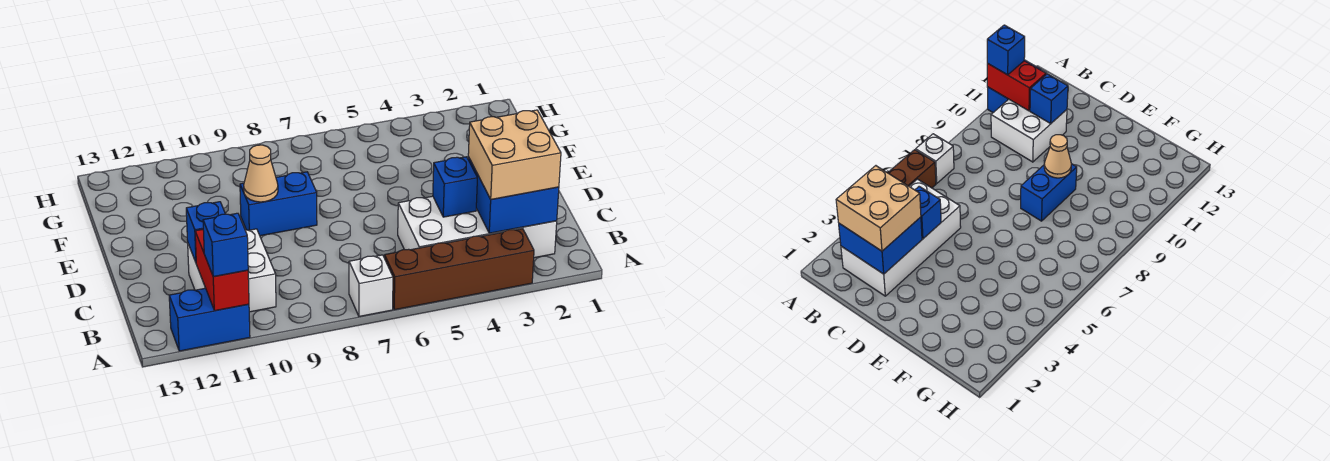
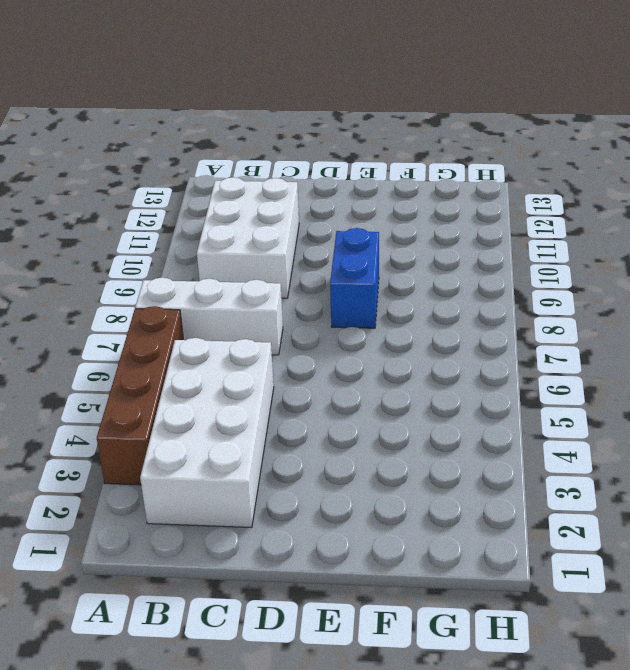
white 1x3 brick [135,278,283,355] -> white 1x1 brick [349,255,393,316]
white 2x3 brick [197,177,299,298] -> white 2x2 brick [188,229,276,312]
none -> blue 1x2 brick [169,288,250,351]
none -> red 1x2 brick [195,229,249,311]
none -> blue 2x2 brick [468,157,559,233]

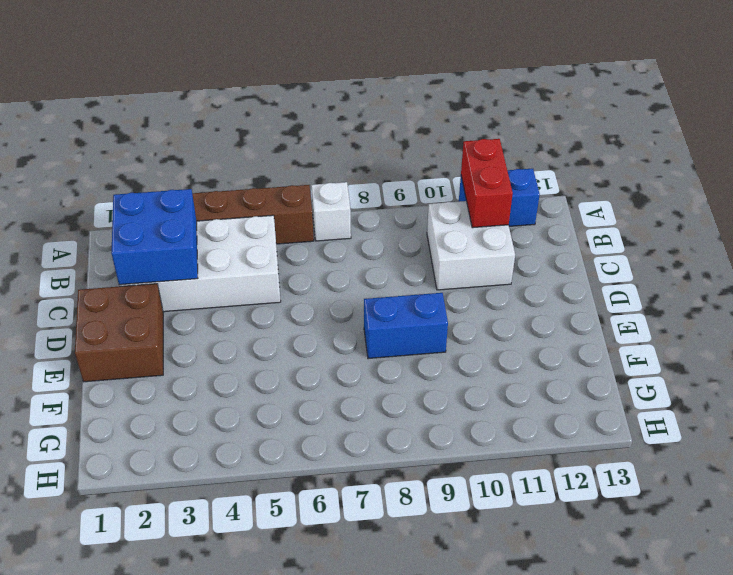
brown 2x2 brick [75,284,163,382] -> none
none -> blue 1x1 brick [433,157,477,217]
none -> blue 1x1 brick [186,202,225,262]
none -> tan 1x1 cone [244,145,278,202]

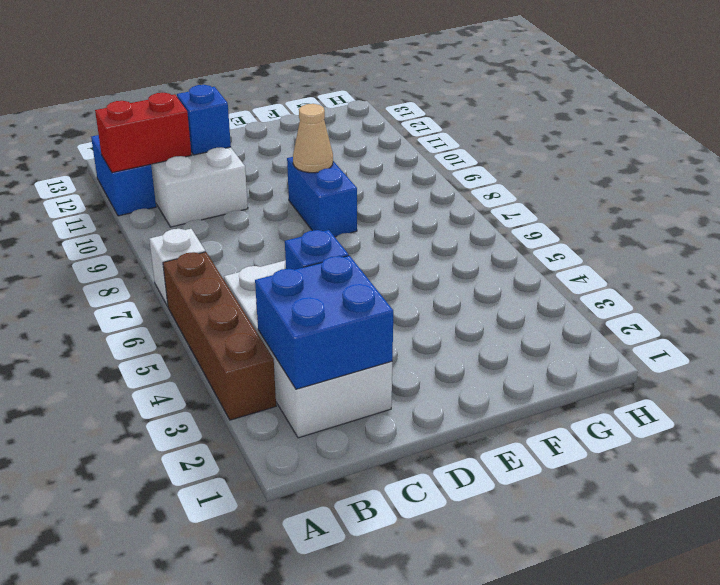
none -> blue 1x1 brick [203,213,248,277]
none -> tan 2x2 brick [468,110,561,199]

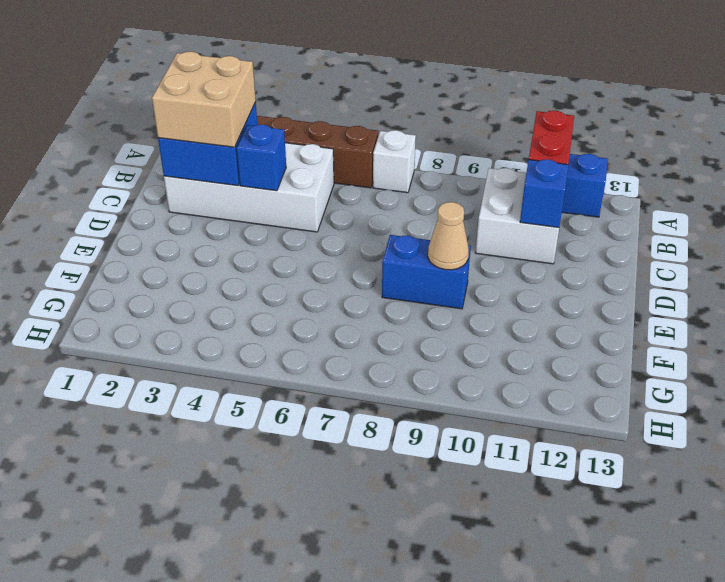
none -> blue 1x1 brick [203,213,248,277]

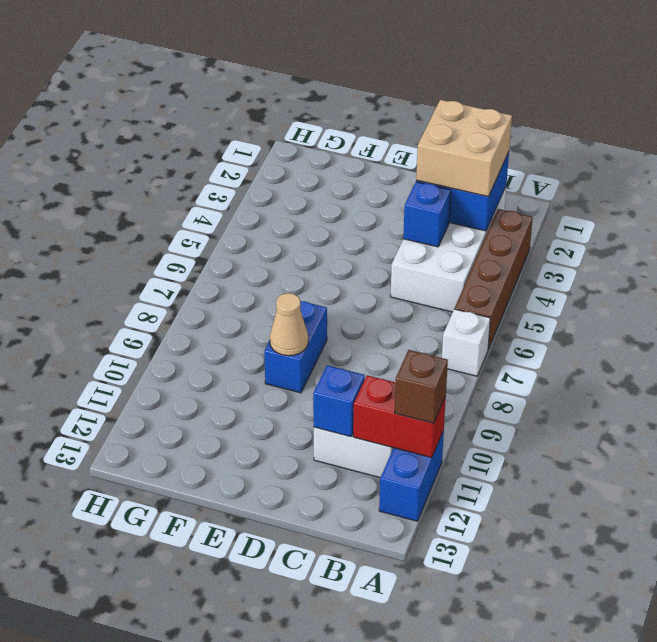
brown 1x1 brick [395,350,448,423] -> blue 1x1 brick [203,213,248,277]

